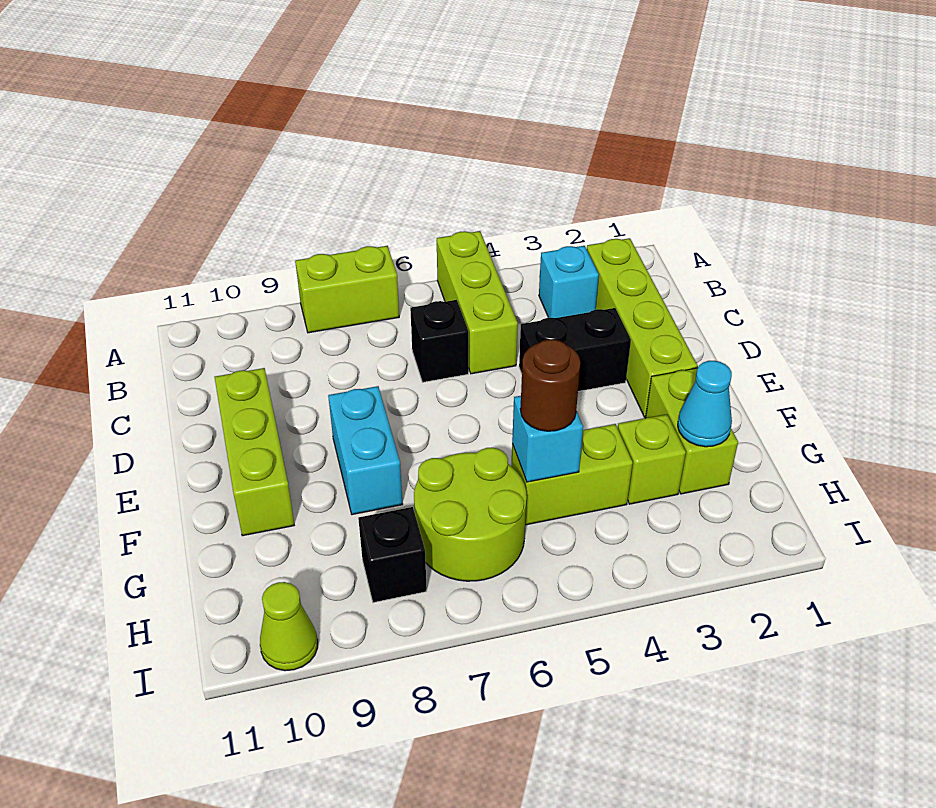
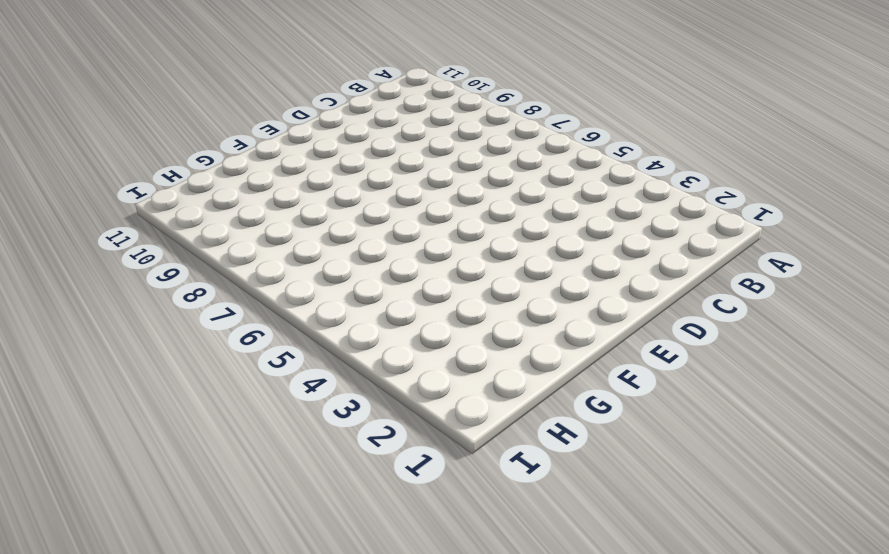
none -> lime 1x3 brick [437,231,518,374]
none -> lime 1x2 brick [295,246,399,333]
none -> lime 1x4 brick [587,238,698,417]

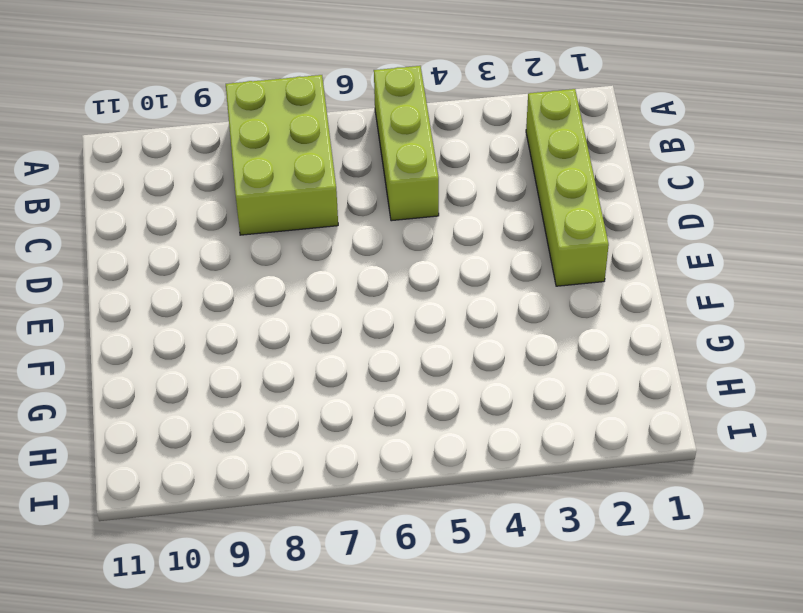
lime 2x3 brick [226,75,338,235] -> lime 1x2 brick [295,246,399,333]
none -> cyan 1x1 brick [539,246,599,318]
none -> black 1x1 brick [410,300,468,382]
none -> black 1x2 brick [519,308,631,391]

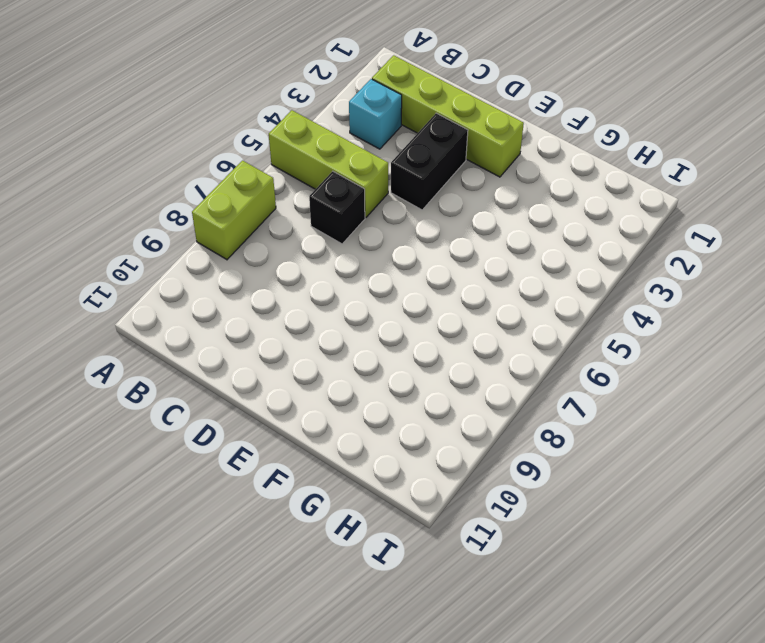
none -> lime 1x3 brick [215,368,294,536]
none -> cyan 1x2 brick [328,386,403,515]
none -> lime 1x2 brick [646,368,738,494]

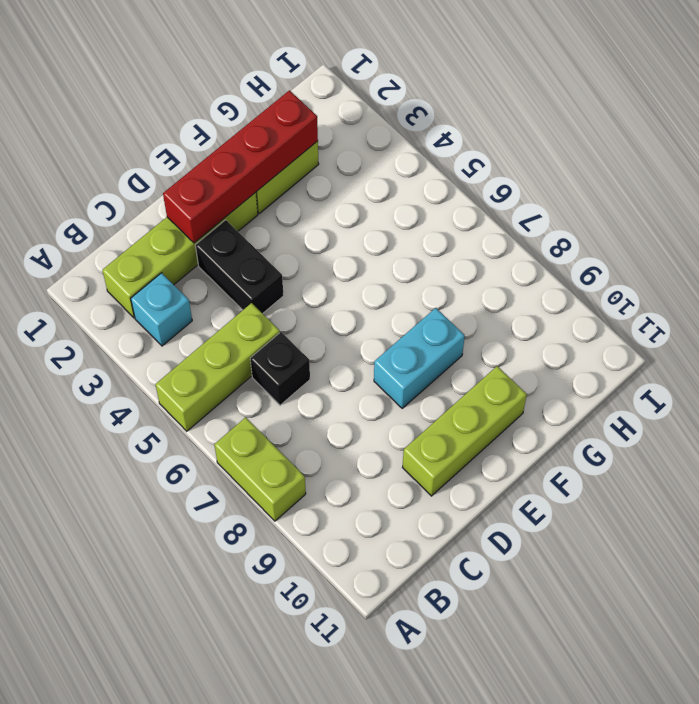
red 1x4 brick [163,90,318,243] -> cyan 1x1 cone [678,361,732,447]
none -> lime 1x1 brick [618,414,686,504]
none -> lime 1x2 brick [511,424,633,525]
none -> lime 2x2 round brick [414,448,527,581]

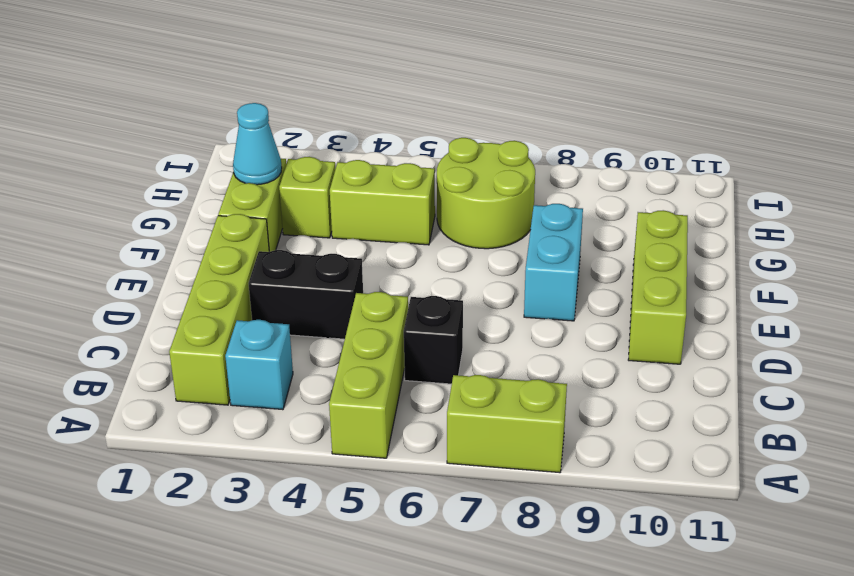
none -> black 1x1 brick [358,507,427,603]
none -> lime 1x1 cone [260,582,318,671]
none -> cyan 1x1 brick [512,396,583,482]

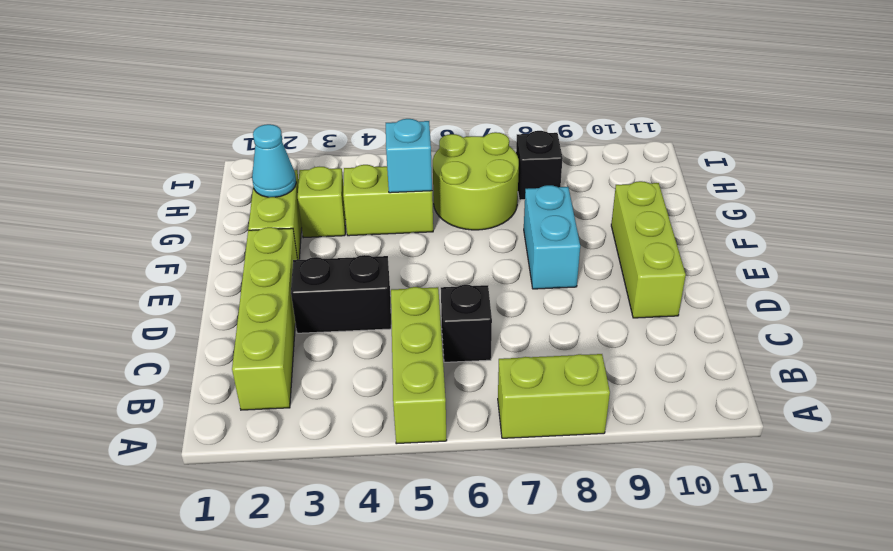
none -> cyan 1x1 brick [539,246,599,318]
none -> lime 1x1 cone [260,582,318,671]
none -> brown 1x1 round brick [520,339,580,431]

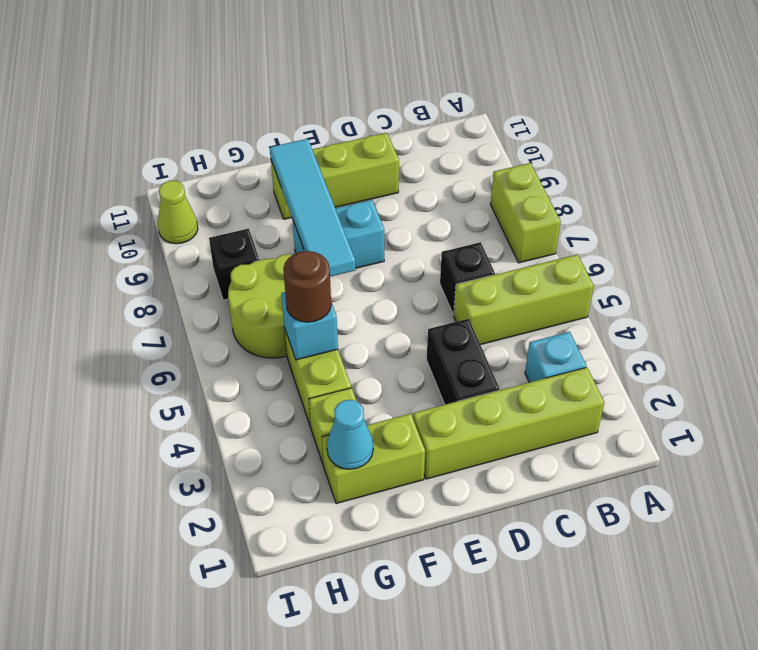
cyan 1x4 tile [270,139,355,277] -> none

